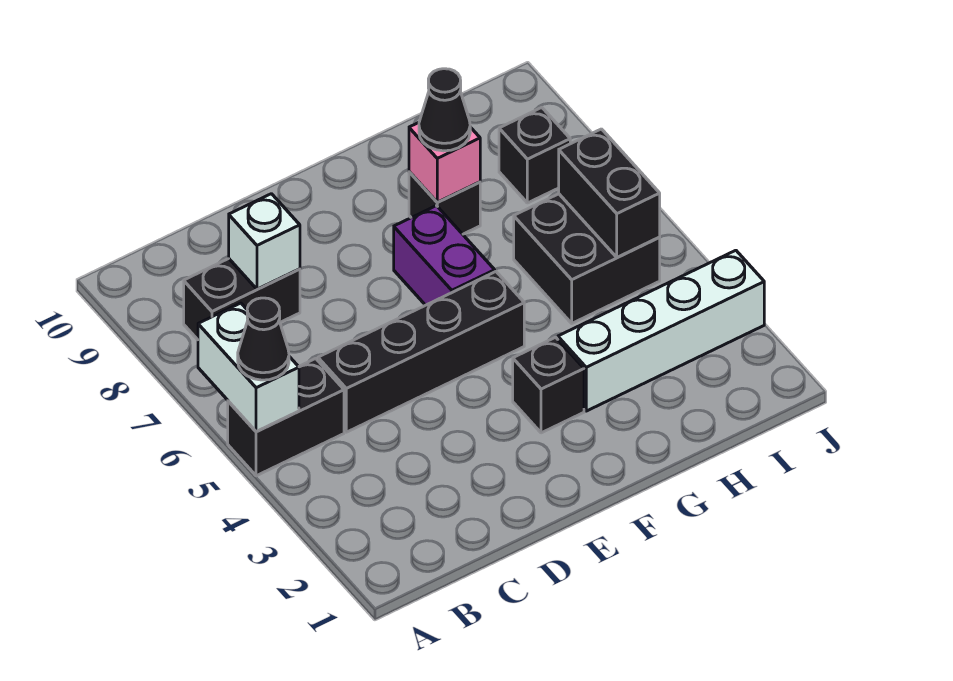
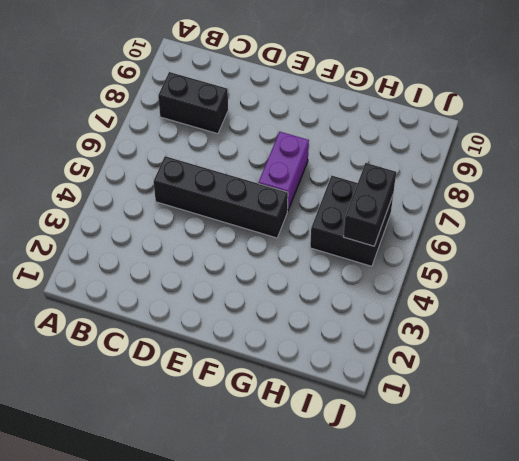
none -> black 1x2 brick [228,358,344,476]
none -> black 1x1 brick [513,337,584,433]
none -> white 1x4 brick [558,250,764,411]

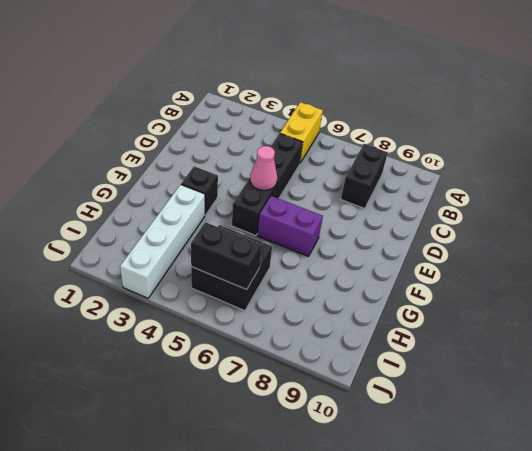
yellow 1x2 brick [280,102,323,163] -> black 1x2 brick [228,358,344,476]
pink 1x1 cone [250,146,277,190] -> none
none -> black 1x1 brick [409,172,480,234]
none -> black 1x1 brick [499,108,570,203]
none -> white 1x2 brick [198,303,299,432]

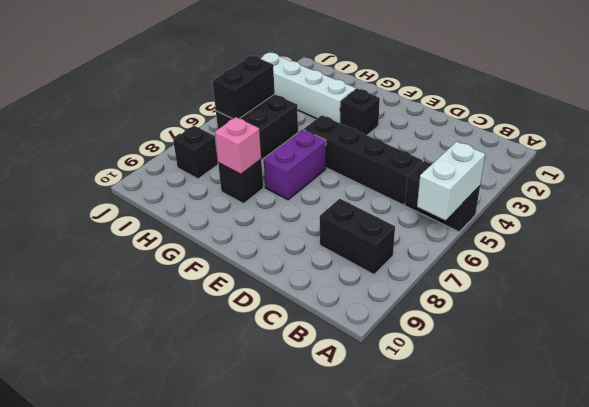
none -> white 1x1 brick [229,194,300,289]
none -> black 1x1 cone [238,298,289,380]
none -> black 1x1 cone [419,69,470,151]

